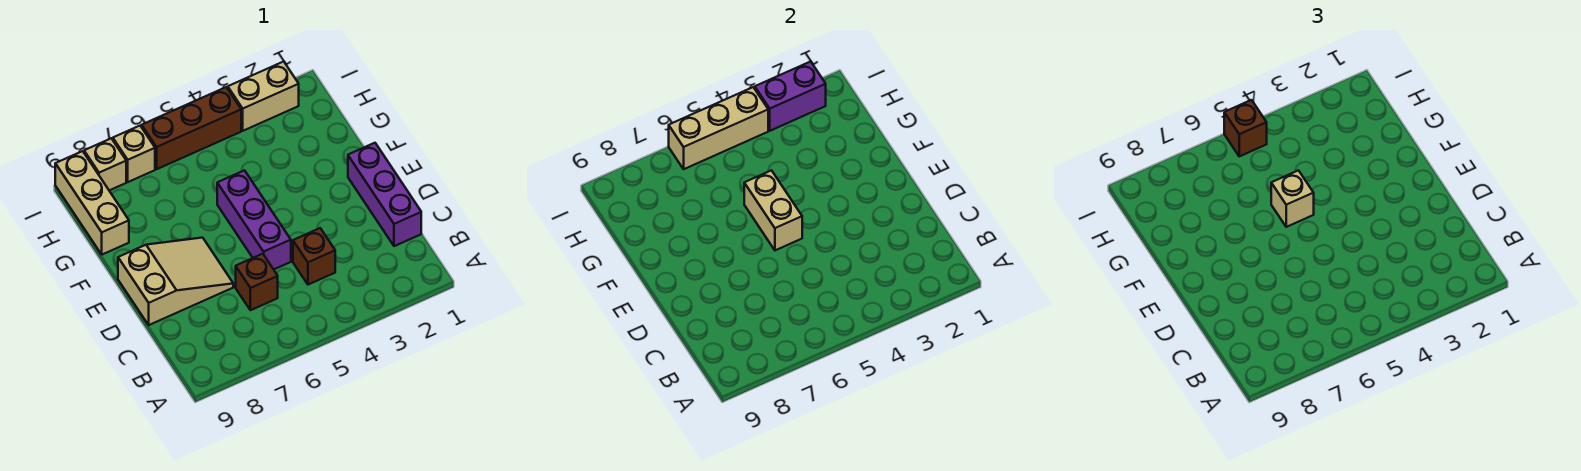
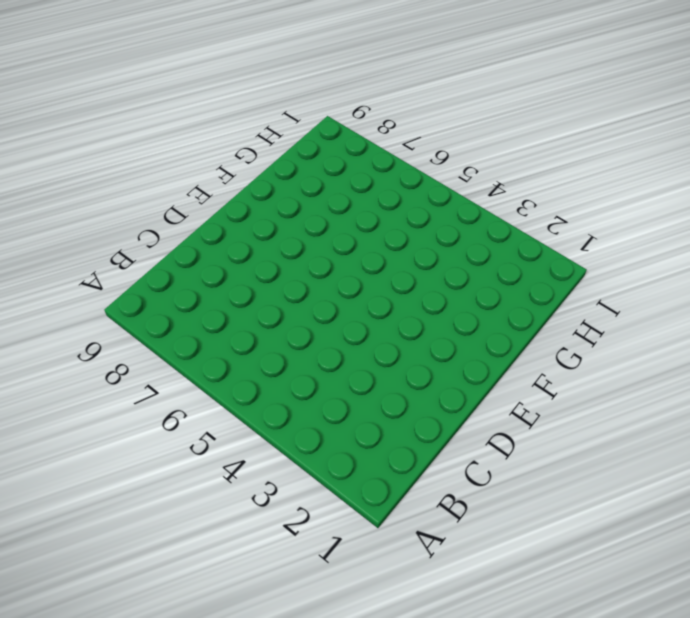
none -> purple 1x3 brick [348,143,421,246]
none -> brown 1x1 brick [293,228,335,285]
none -> brown 1x1 brick [236,254,278,310]

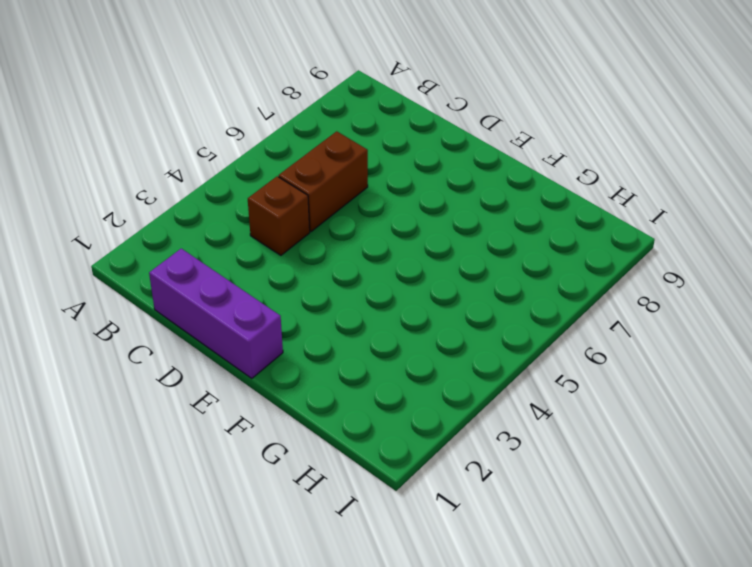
brown 1x2 brick [279,131,368,232] -> brown 1x1 brick [236,254,278,310]
none -> purple 1x3 brick [217,170,291,269]
none -> tan 2x3 slope [118,238,233,325]
none -> tan 1x3 brick [55,151,129,255]

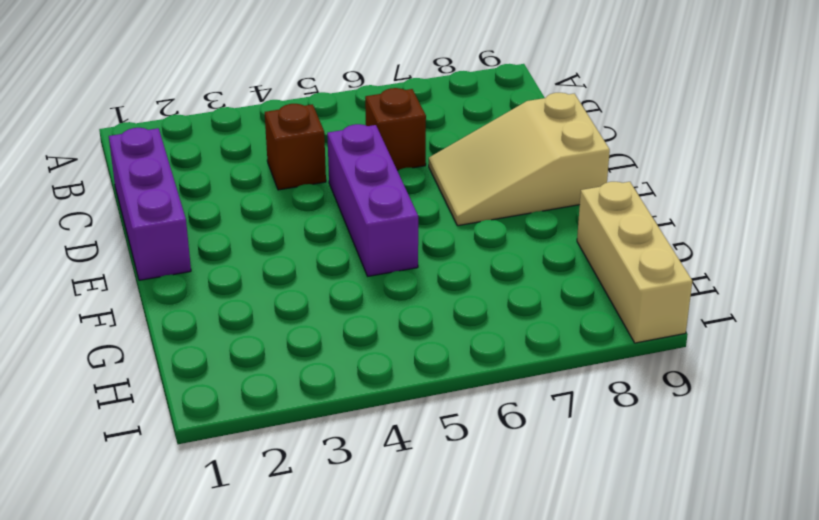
none -> tan 1x2 brick [228,62,299,131]
none -> brown 1x3 brick [142,87,241,169]
none -> tan 1x1 brick [113,126,155,182]

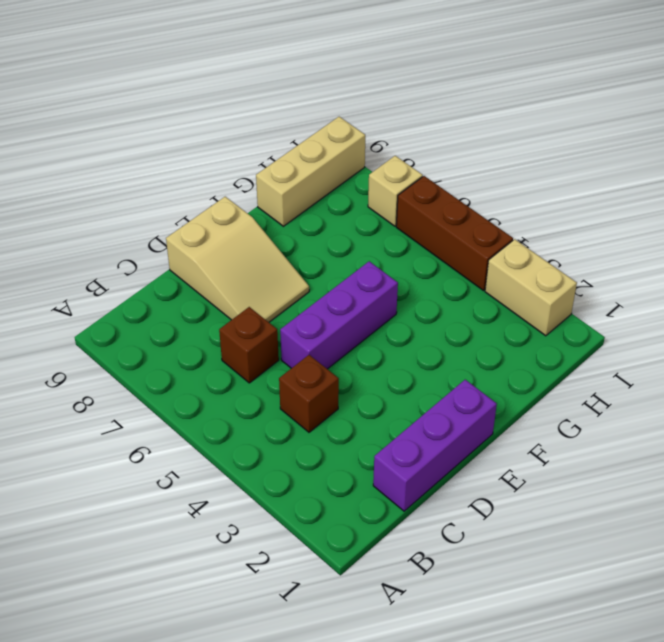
none -> tan 1x1 brick [84,138,126,190]
none -> tan 1x2 brick [744,170,802,250]
none -> purple 1x2 brick [755,62,826,131]

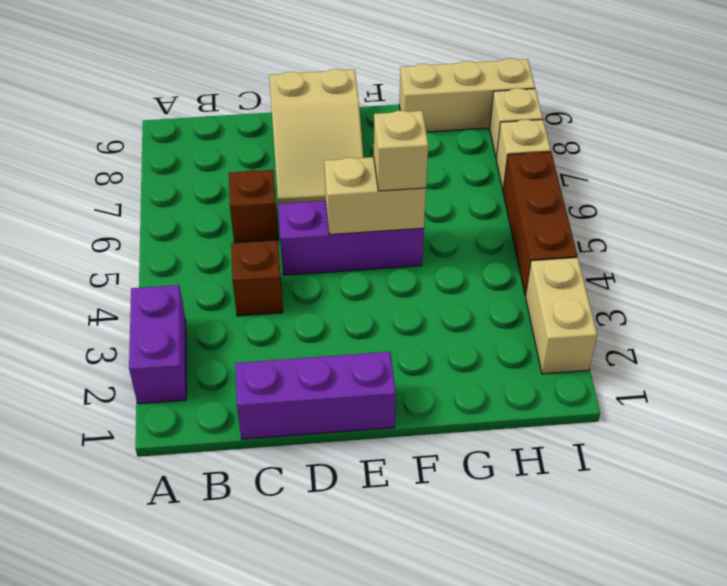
purple 1x2 brick [129,285,186,404] -> purple 1x2 brick moved to [755,62,826,131]
none -> tan 1x3 brick [669,87,768,169]
none -> brown 1x1 brick [1224,100,1267,156]

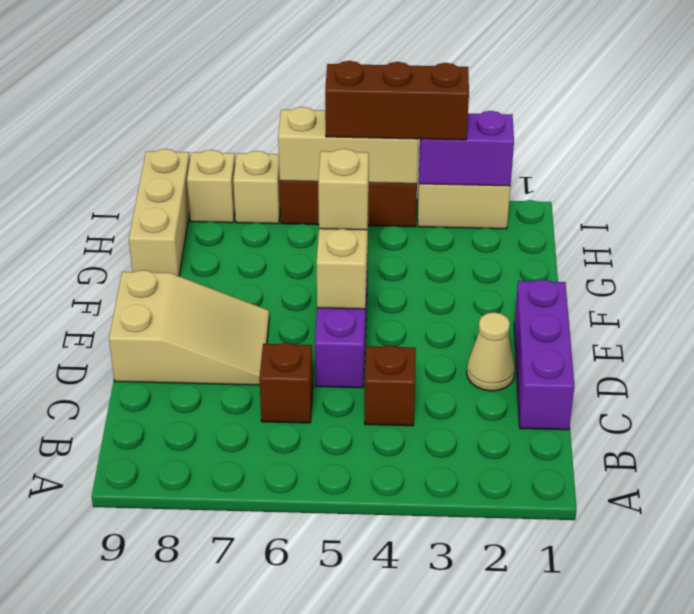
tan 1x1 cone [467,312,515,391] -> none
brown 1x3 brick [325,61,469,140] -> brown 1x1 brick [1224,100,1267,156]

